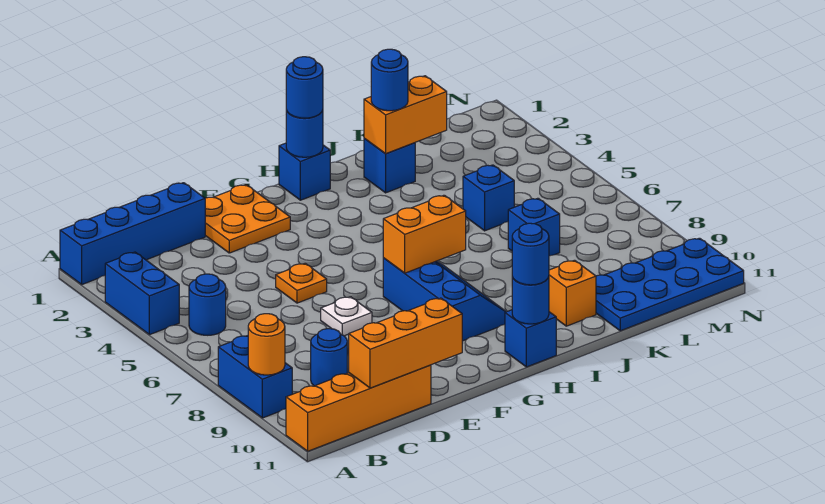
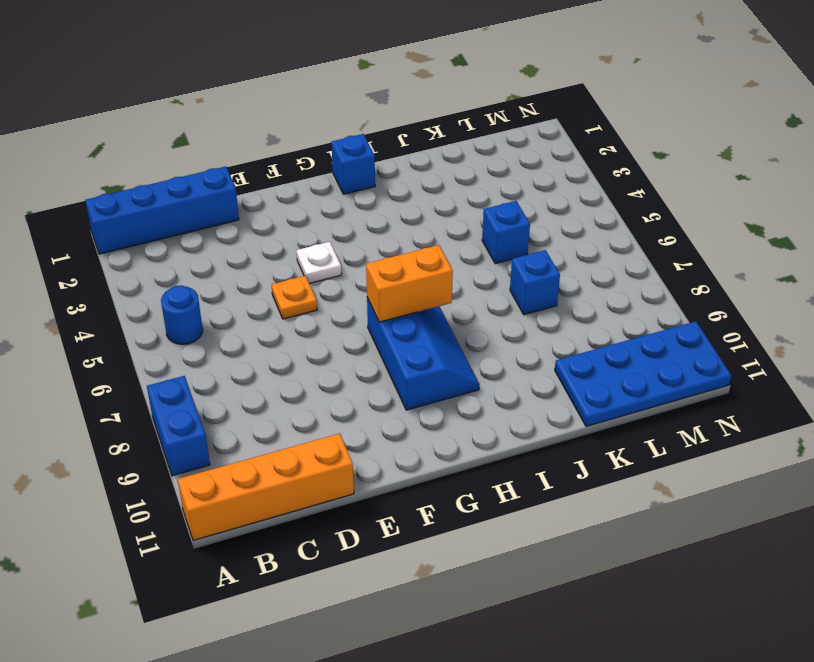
white 1x1 plate [296,242,341,284] -> white 1x1 plate moved to [321,297,372,336]
none -> blue 1x2 brick [105,252,179,335]
none -> blue 1x1 round brick [311,329,347,386]
none -> orange 2x2 plate [205,185,290,253]

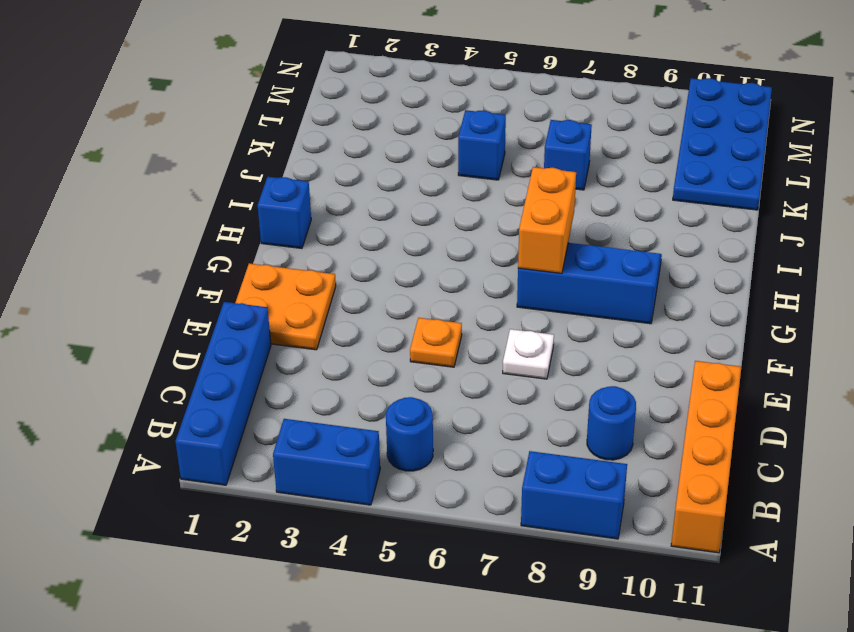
none -> blue 1x1 brick [505,310,556,367]
none -> blue 1x1 brick [364,139,415,193]
none -> orange 1x1 brick [549,260,596,326]

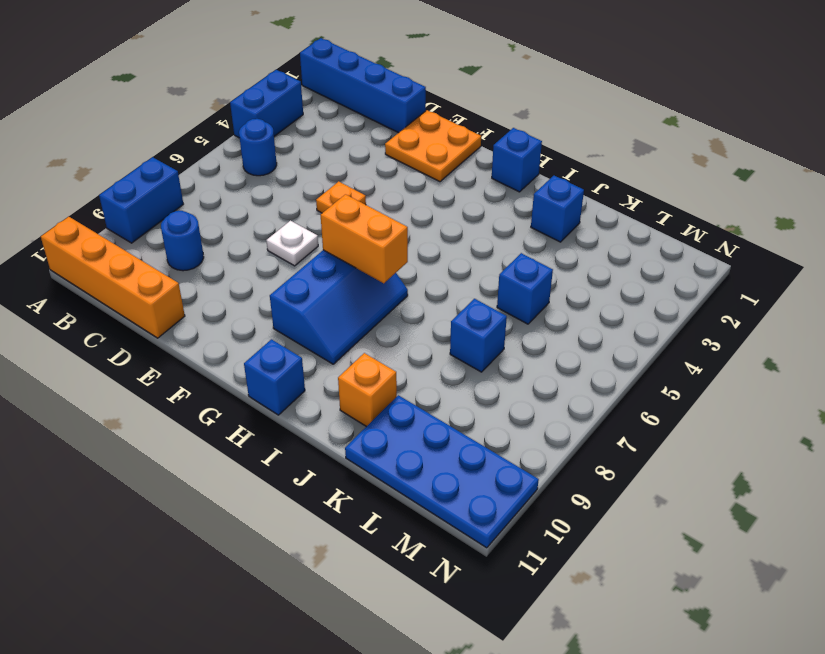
none -> orange 1x1 round brick [248,314,285,375]
none -> orange 1x3 brick [349,298,462,388]
none -> blue 1x1 round brick [286,110,323,157]

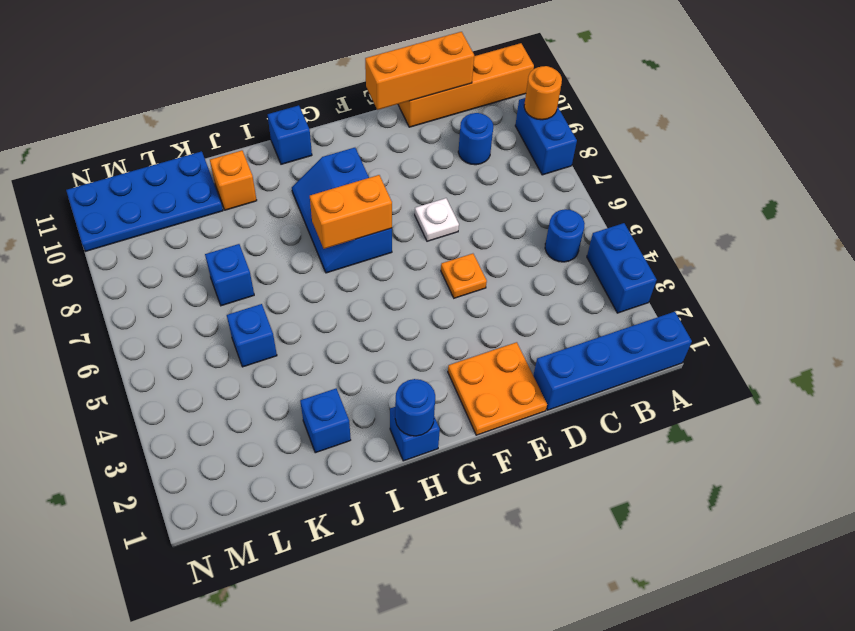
none -> blue 1x1 round brick [512,277,549,324]
none -> orange 1x2 brick [364,76,447,154]
none -> blue 1x1 round brick [286,57,323,118]

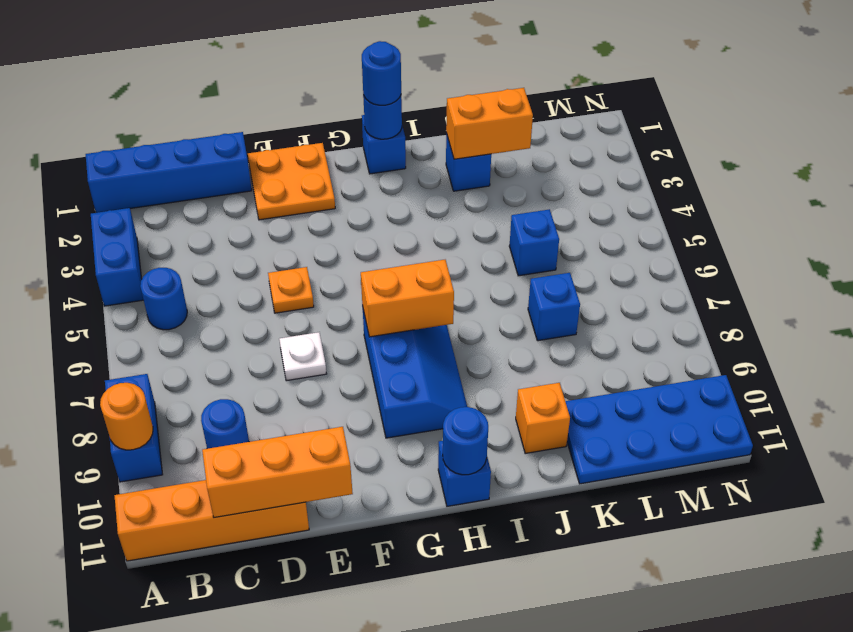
none -> blue 1x1 round brick [512,223,549,285]
none -> blue 1x1 round brick [371,49,408,111]

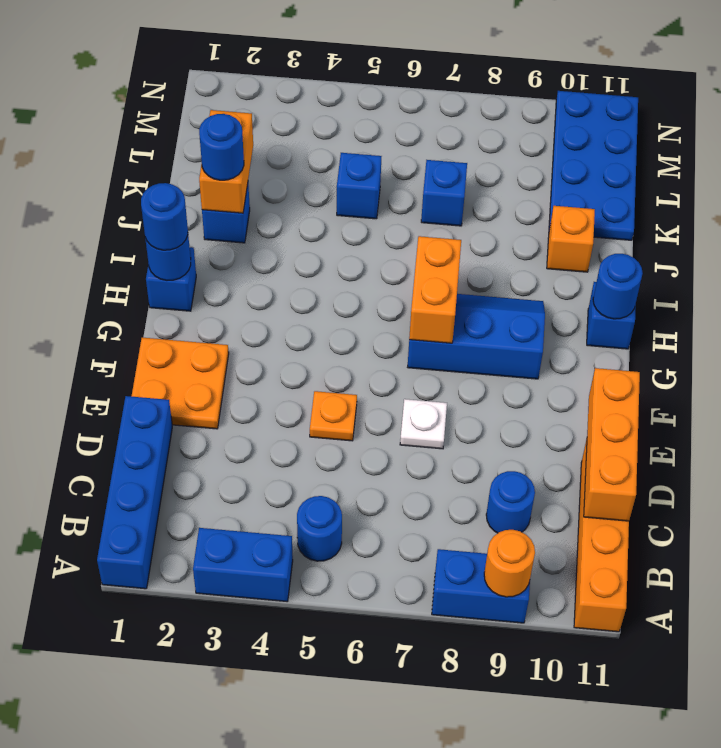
none -> blue 1x1 round brick [512,223,549,285]

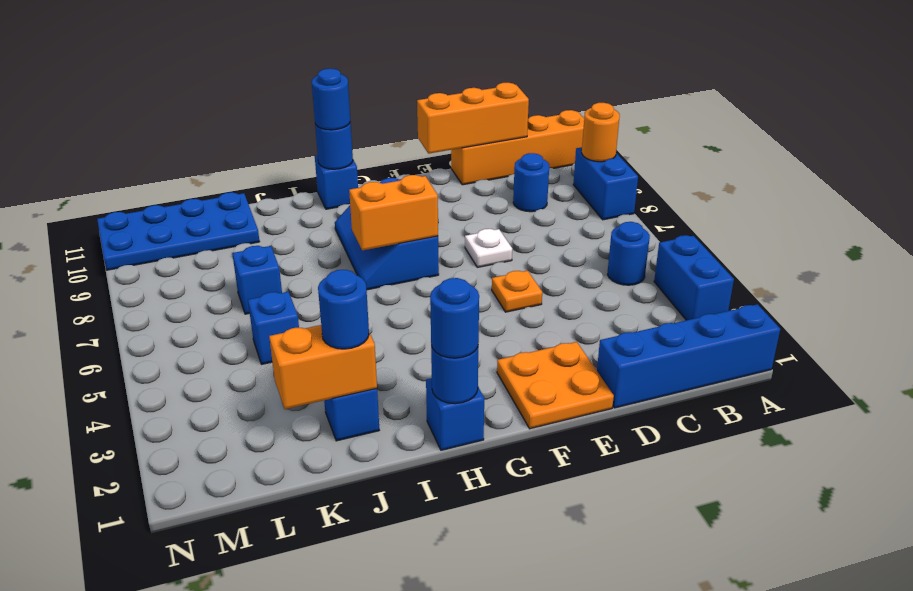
none -> orange 1x1 brick [549,260,596,326]

